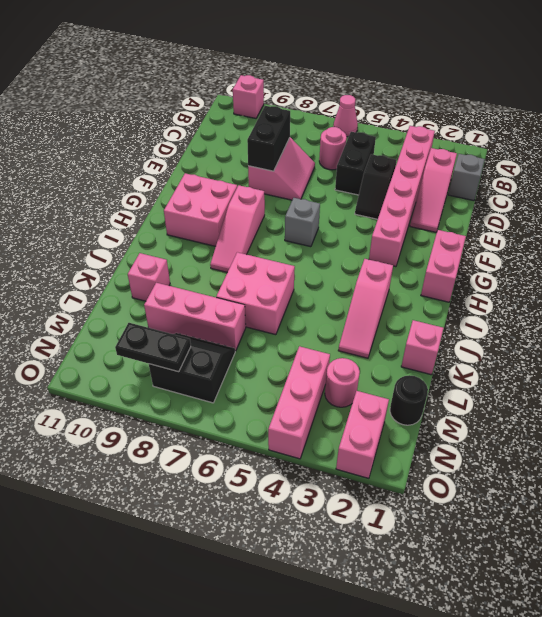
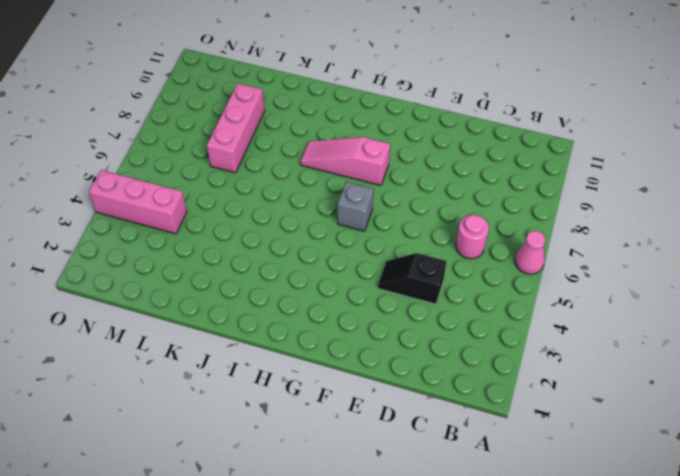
none -> pink 1x1 brick [233,75,264,118]
none -> pink 1x6 brick [369,126,435,267]
none -> grey 1x1 brick [448,154,485,201]

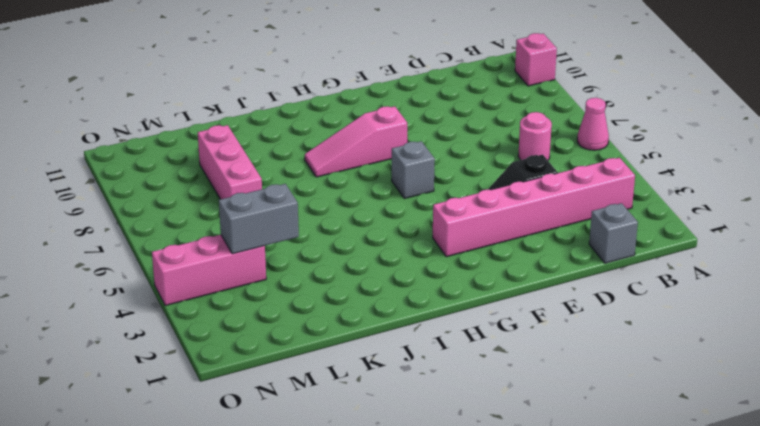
grey 1x2 brick [219,184,299,254] -> none
none -> pink 1x3 slope [410,148,457,233]
none -> black 1x2 brick [335,132,376,195]
none -> pink 2x2 slope [248,138,315,200]

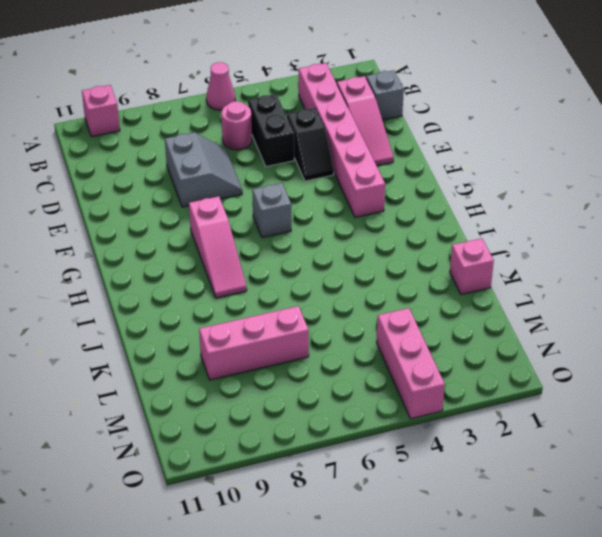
grey 2x2 slope [165,132,242,207] -> pink 2x2 slope [248,138,315,200]
none -> pink 1x2 brick [421,230,466,302]
none -> pink 2x2 brick [164,173,237,246]
none -> pink 1x3 slope [338,259,393,358]

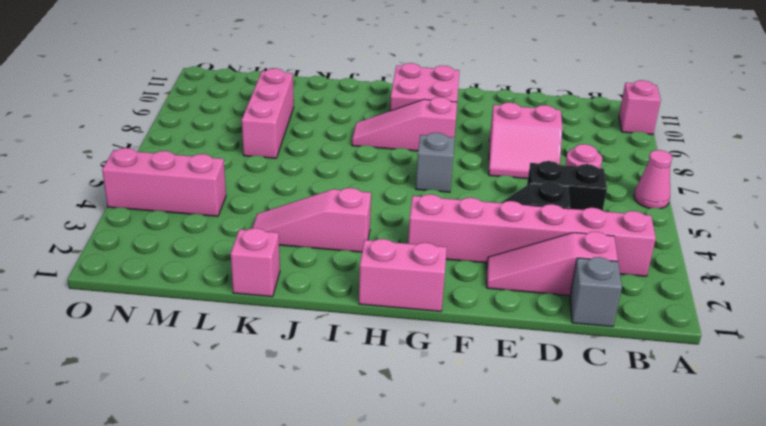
none -> pink 2x2 brick [216,252,295,335]
none -> pink 1x1 brick [128,253,170,301]
none -> black 1x1 round brick [390,375,428,425]

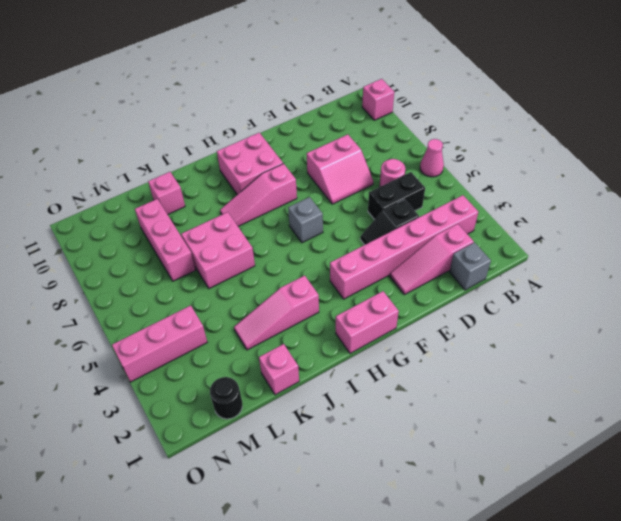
none -> pink 1x1 round brick [325,358,360,407]
none -> black 2x2 slope [149,333,235,403]
none -> pink 1x2 brick [336,391,389,478]

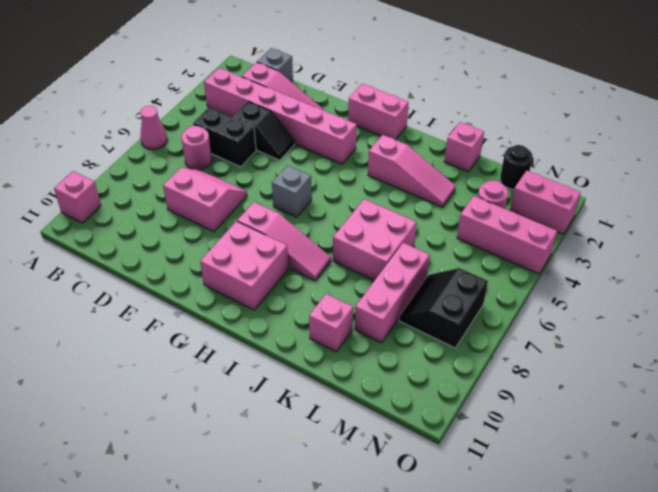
none -> black 1x2 brick [247,106,290,171]
none -> black 1x2 plate [115,323,191,372]

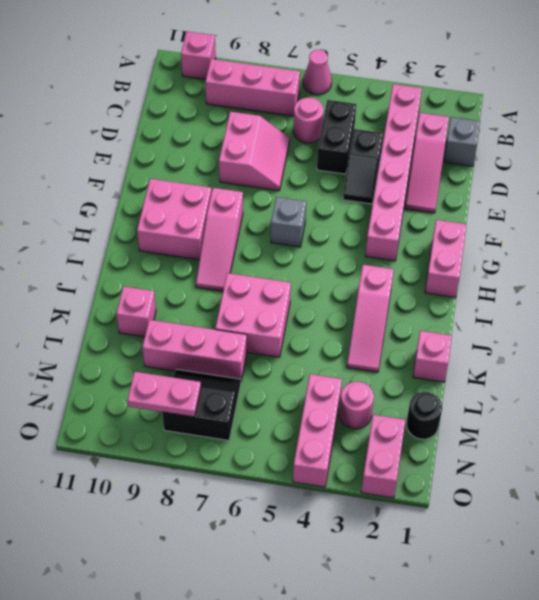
pink 1x3 brick [205,59,300,116] -> none
pink 1x2 plate [127,372,201,417] -> black 1x2 plate [115,323,191,372]
none -> black 1x2 brick [247,106,290,171]

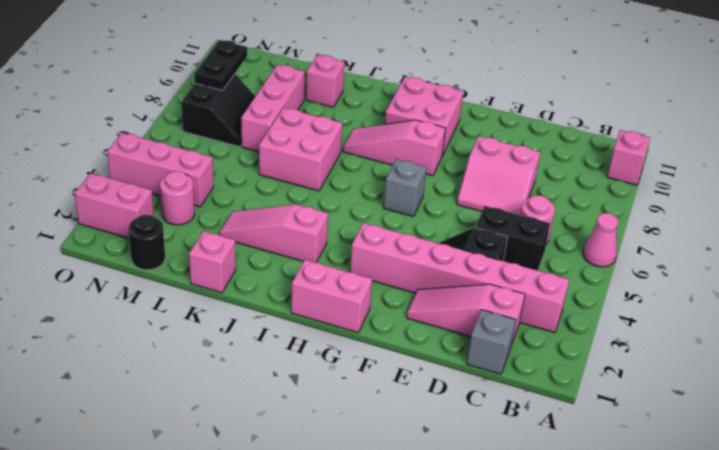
none -> black 1x2 brick [247,106,290,171]

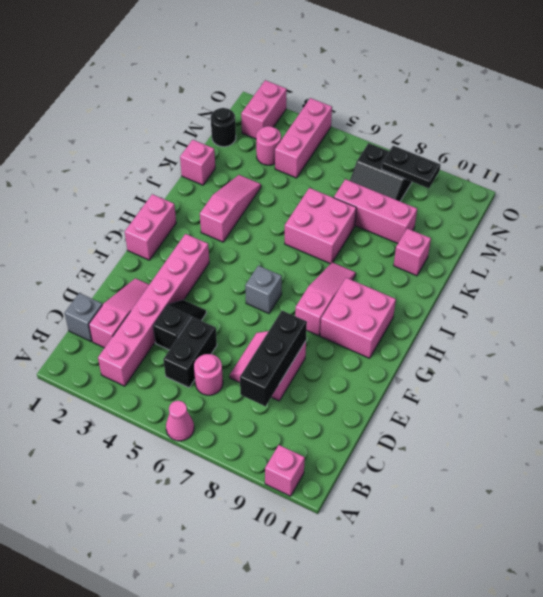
black 1x3 brick [240,311,307,406] -> black 1x2 brick [247,106,290,171]

